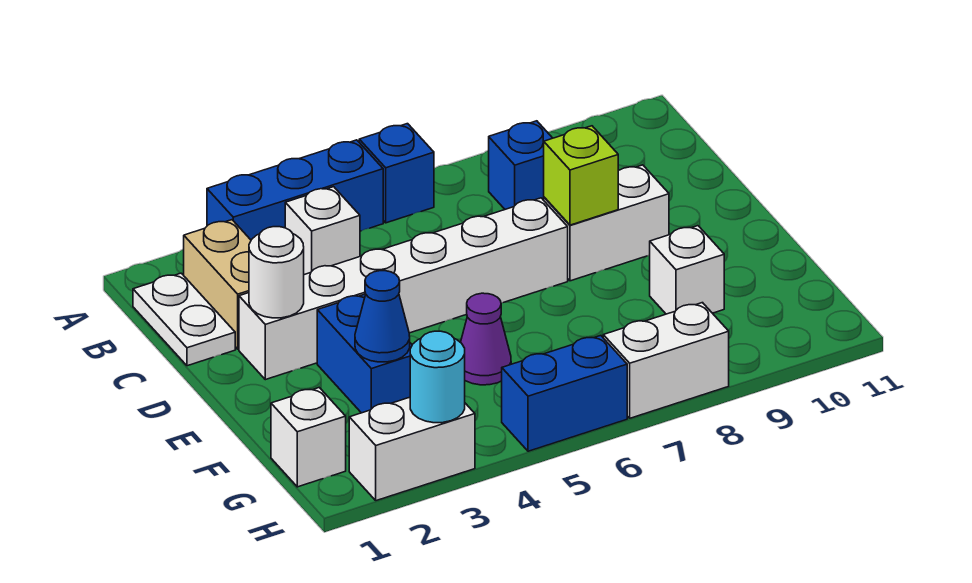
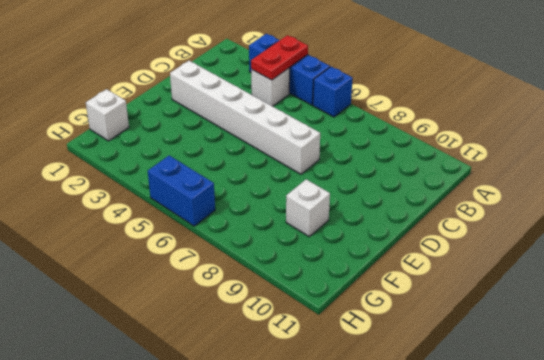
red 1x2 plate [251,35,308,80] -> none
none -> white 1x2 plate [133,273,235,366]
none -> tan 1x2 brick [184,220,251,349]
none -> blue 1x1 brick [489,121,552,209]

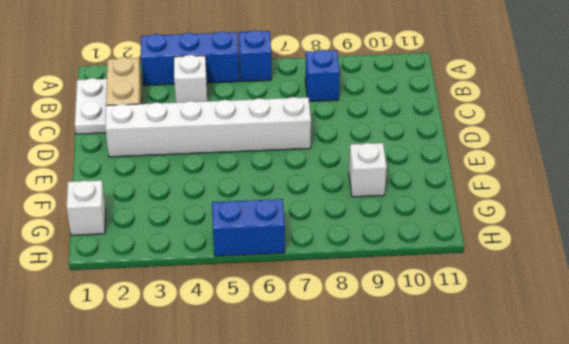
none -> white 1x2 brick [544,165,669,281]
none -> blue 1x2 brick [317,294,412,413]
none -> purple 1x1 cone [461,293,511,385]

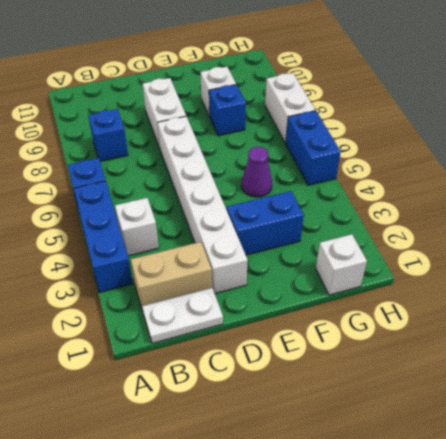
blue 1x1 brick [209,85,246,136] -> none
none -> white 1x2 brick [349,397,475,501]
none -> white 1x1 round brick [249,227,304,318]
none -> lime 1x1 brick [544,126,618,225]

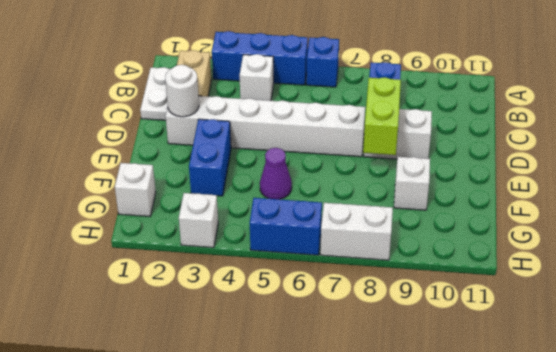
lime 1x2 brick [363,77,401,155] -> lime 1x1 brick [544,126,618,225]
white 1x1 brick [179,193,218,248] -> white 1x2 brick [349,397,475,501]
none -> blue 1x1 cone [355,271,410,362]
none -> cyan 1x1 round brick [410,331,465,423]

